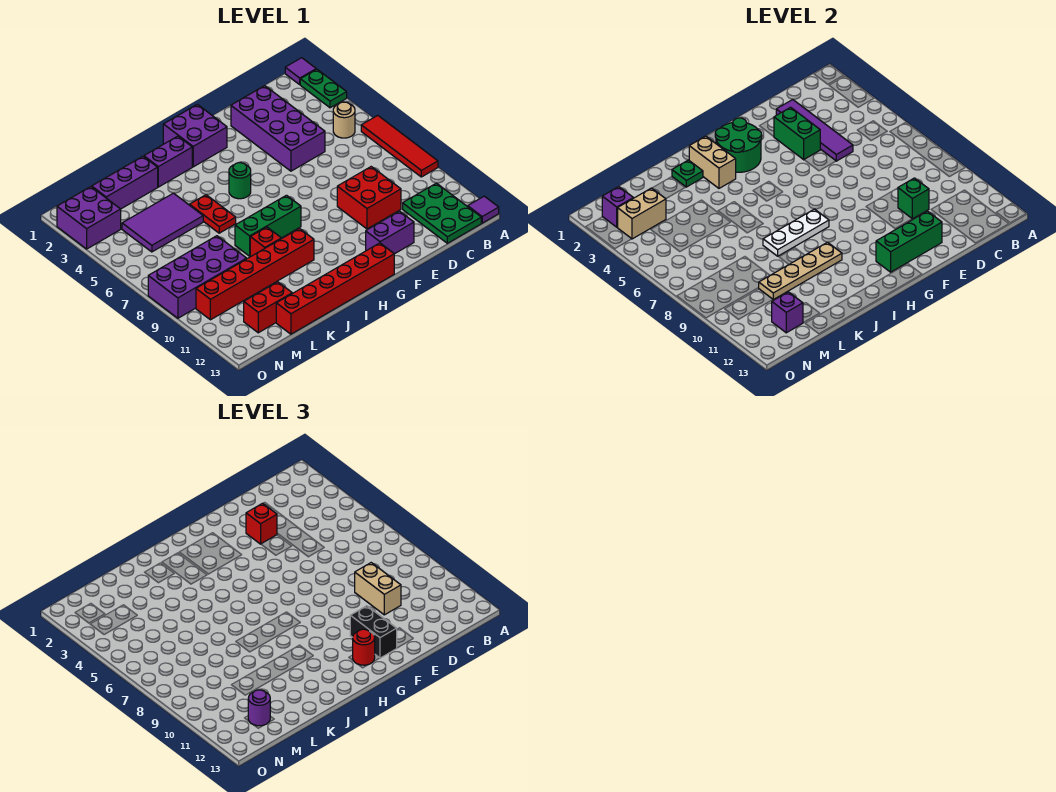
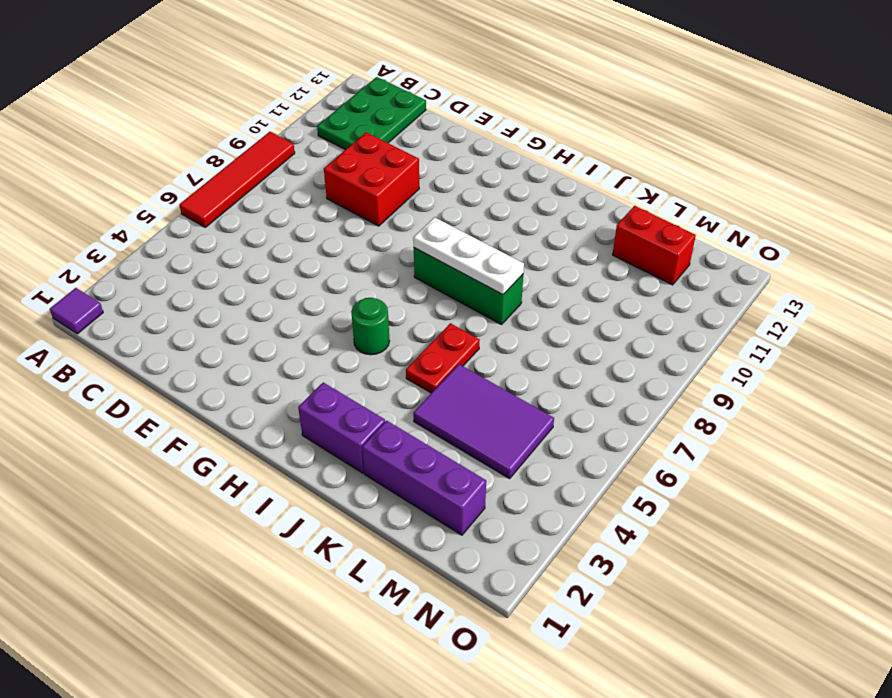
none -> green 1x2 plate [300,69,347,108]
none -> purple 1x1 tile [468,196,499,223]
none -> tan 1x1 round brick [333,102,355,138]
none -> purple 2x4 brick [231,86,325,171]

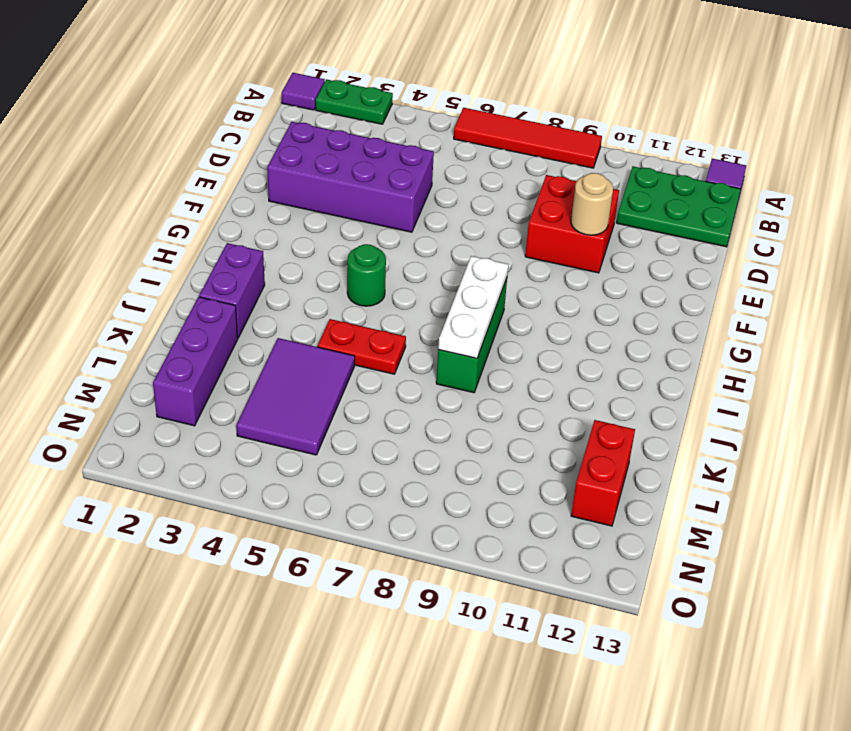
tan 1x1 round brick [571,173,613,235] -> tan 1x1 round brick moved to [333,102,355,138]
none -> purple 1x2 brick [366,211,414,254]
none -> purple 2x2 brick [163,104,227,167]
none -> red 1x6 brick [276,243,394,334]
none -> red 1x6 brick [196,229,314,320]

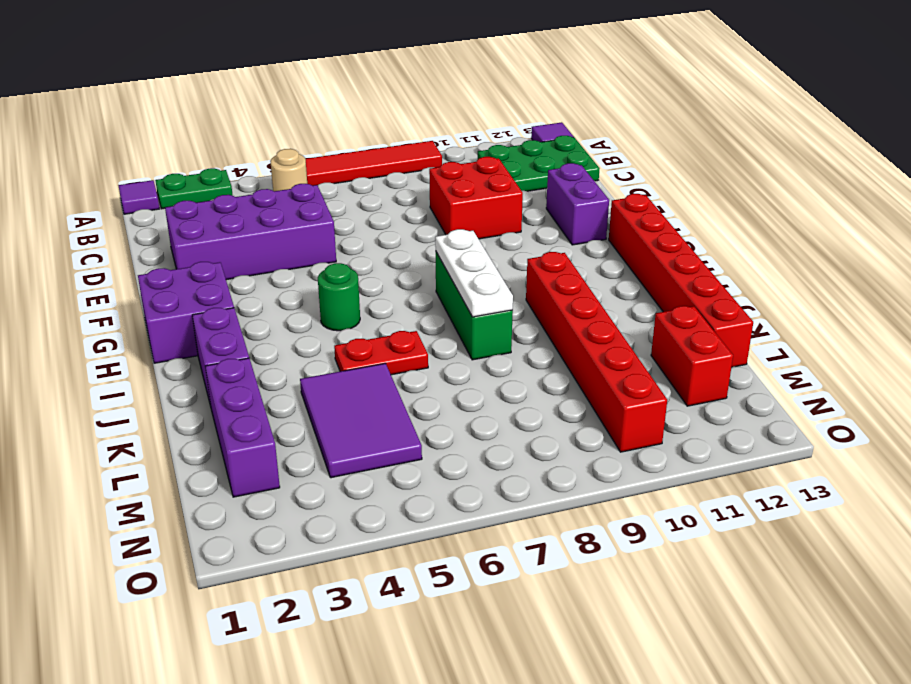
none -> red 1x1 brick [250,227,281,257]
none -> purple 2x4 brick [148,236,247,318]
none -> purple 2x2 brick [57,187,121,249]
none -> purple 1x4 tile [776,100,853,161]

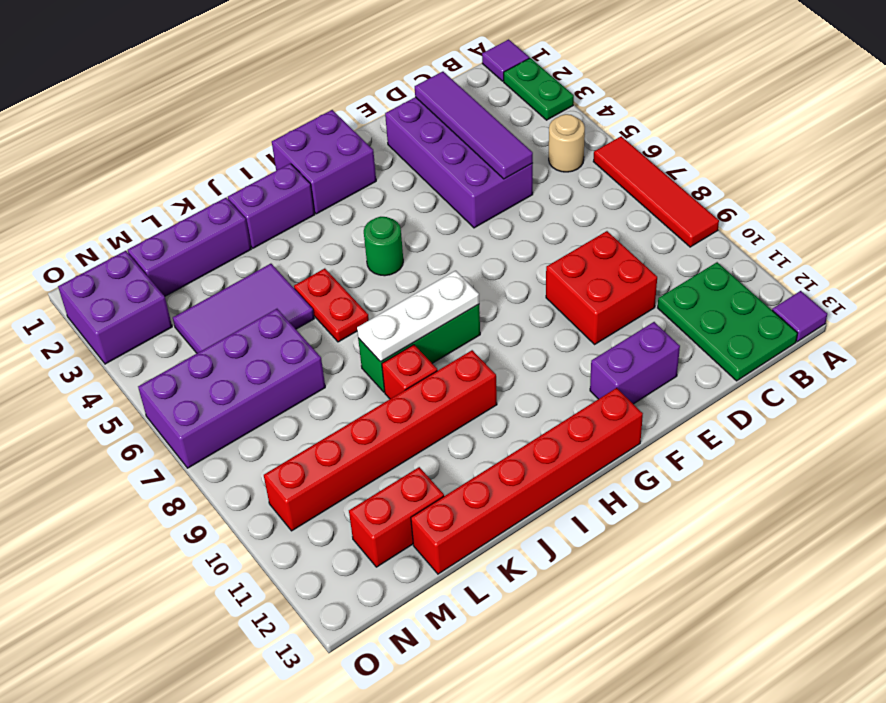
purple 2x4 brick [138,309,325,468] -> purple 2x4 brick moved to [148,236,247,318]
none -> green 1x1 brick [898,178,929,219]
none -> green 1x2 brick [774,107,820,160]
none -> green 1x3 brick [876,211,942,272]
none -> green 2x2 round brick [715,118,762,172]

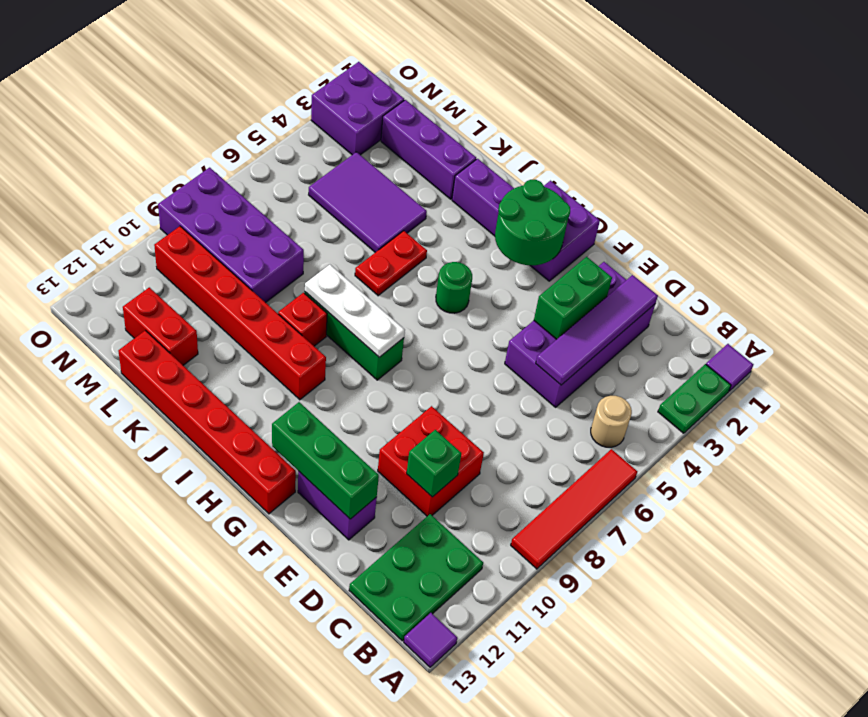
none -> tan 1x2 brick [689,136,736,188]
none -> tan 1x4 plate [758,242,842,299]
none -> green 1x1 plate [672,160,703,187]
none -> tan 1x2 brick [618,188,666,239]

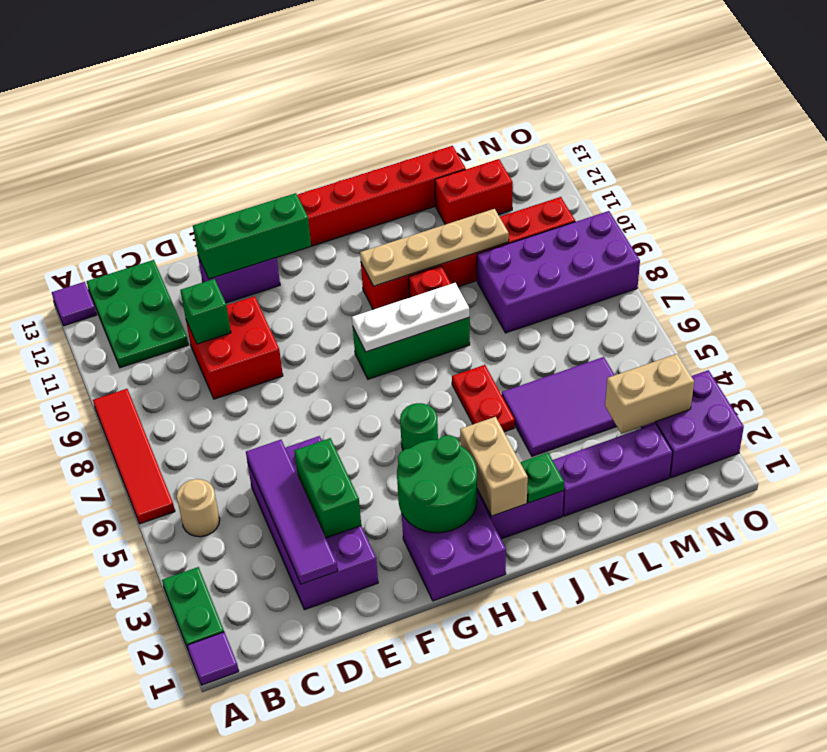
none -> purple 1x1 brick [772,292,803,333]
none -> purple 1x1 brick [602,187,633,227]
none -> tan 1x2 brick [355,563,401,615]
none -> red 1x1 brick [246,503,277,544]

